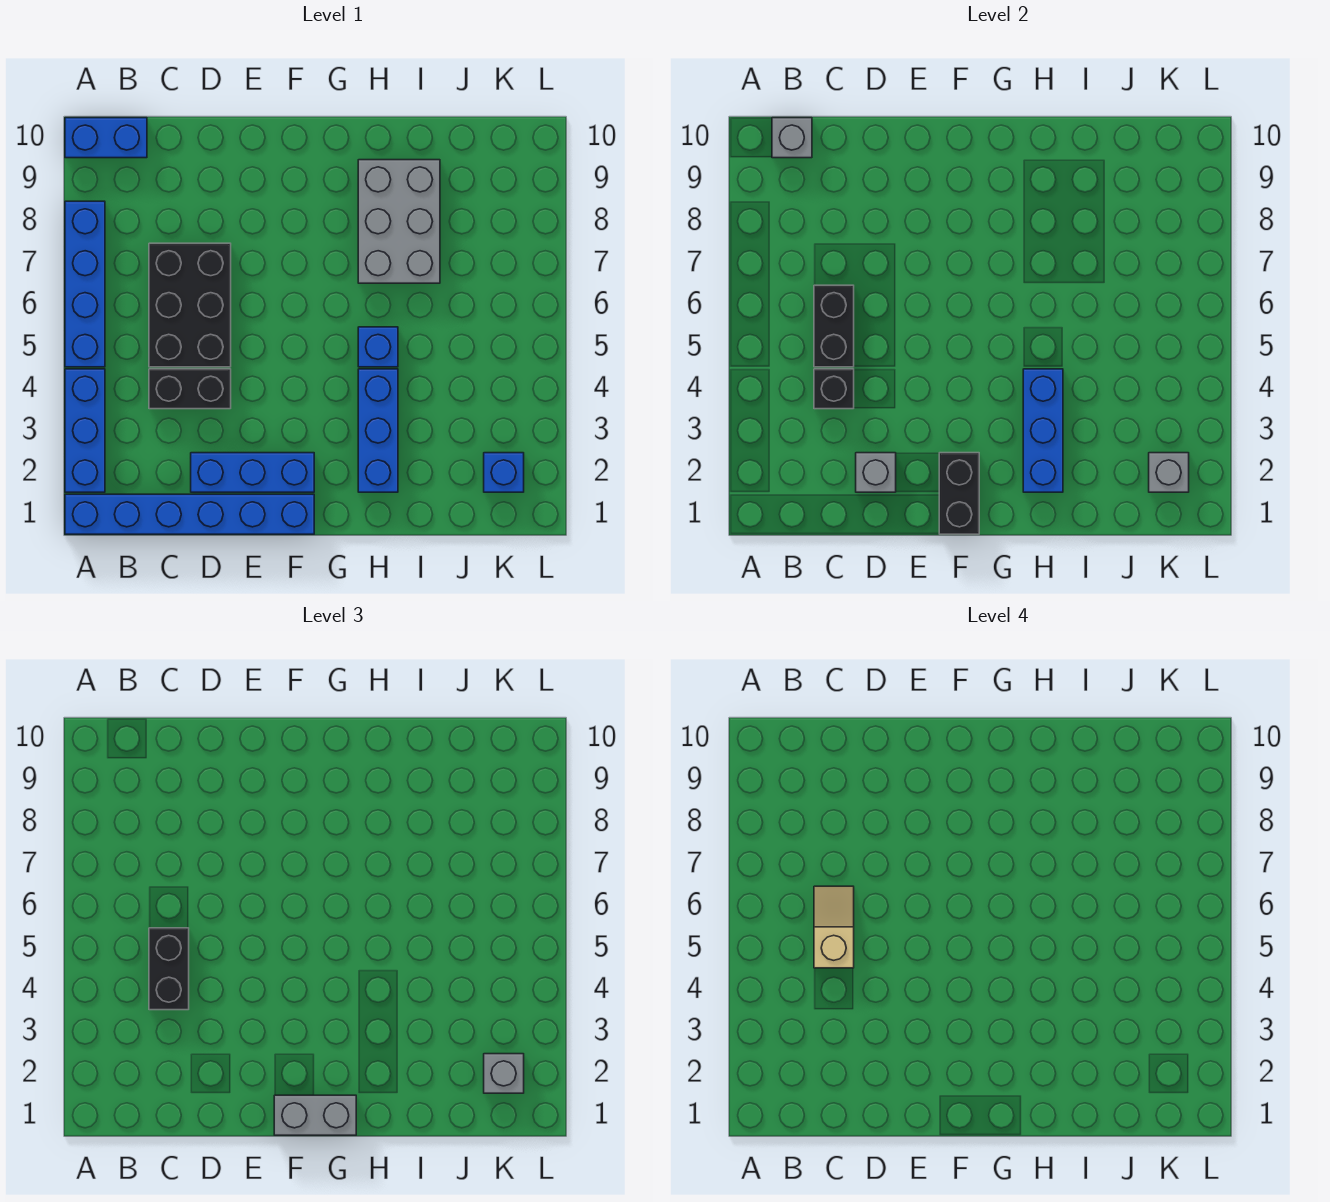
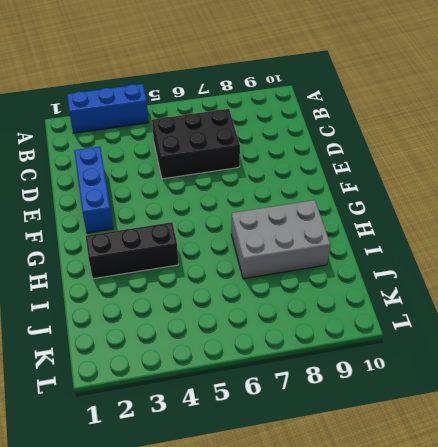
black 1x3 brick [86,222,178,279] -> blue 1x3 brick [358,369,398,492]
none -> blue 1x6 brick [65,494,314,534]
none -> blue 1x4 brick [65,201,105,367]
none -> blue 1x2 brick [65,118,147,158]

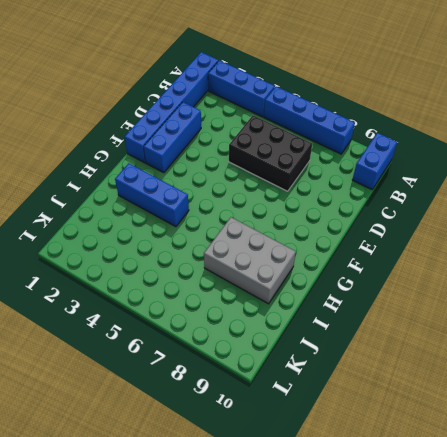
none -> black 1x2 brick [149,369,231,409]
none -> blue 1x1 brick [358,327,398,367]
none -> blue 1x1 brick [484,453,524,492]

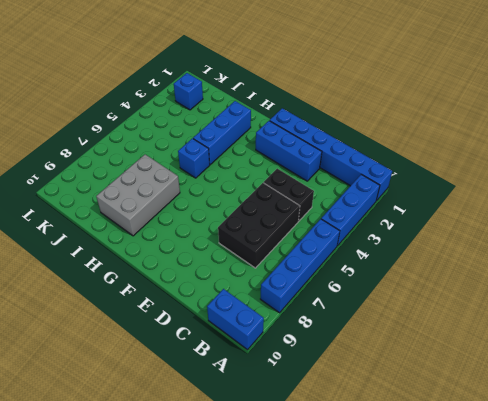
none -> grey 1x1 brick [772,118,812,158]
none -> black 1x1 brick [814,369,854,409]
none -> black 1x2 brick [814,285,854,367]

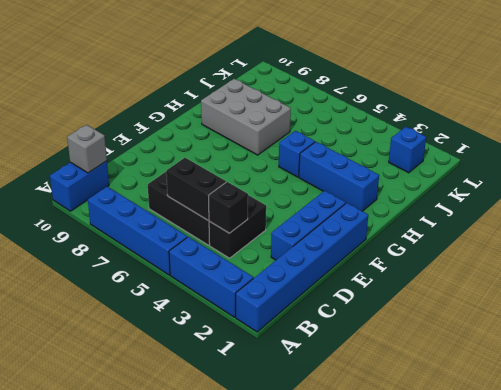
none -> grey 1x1 brick [856,453,896,492]
none -> black 1x2 brick [939,453,979,534]
none -> blue 1x3 brick [1023,369,1063,492]

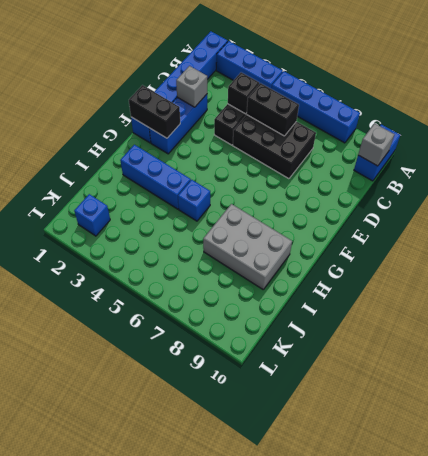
none -> blue 1x3 brick [1023,369,1063,492]
none -> grey 1x1 brick [1149,453,1189,492]
none -> black 1x2 brick [149,928,189,1010]

